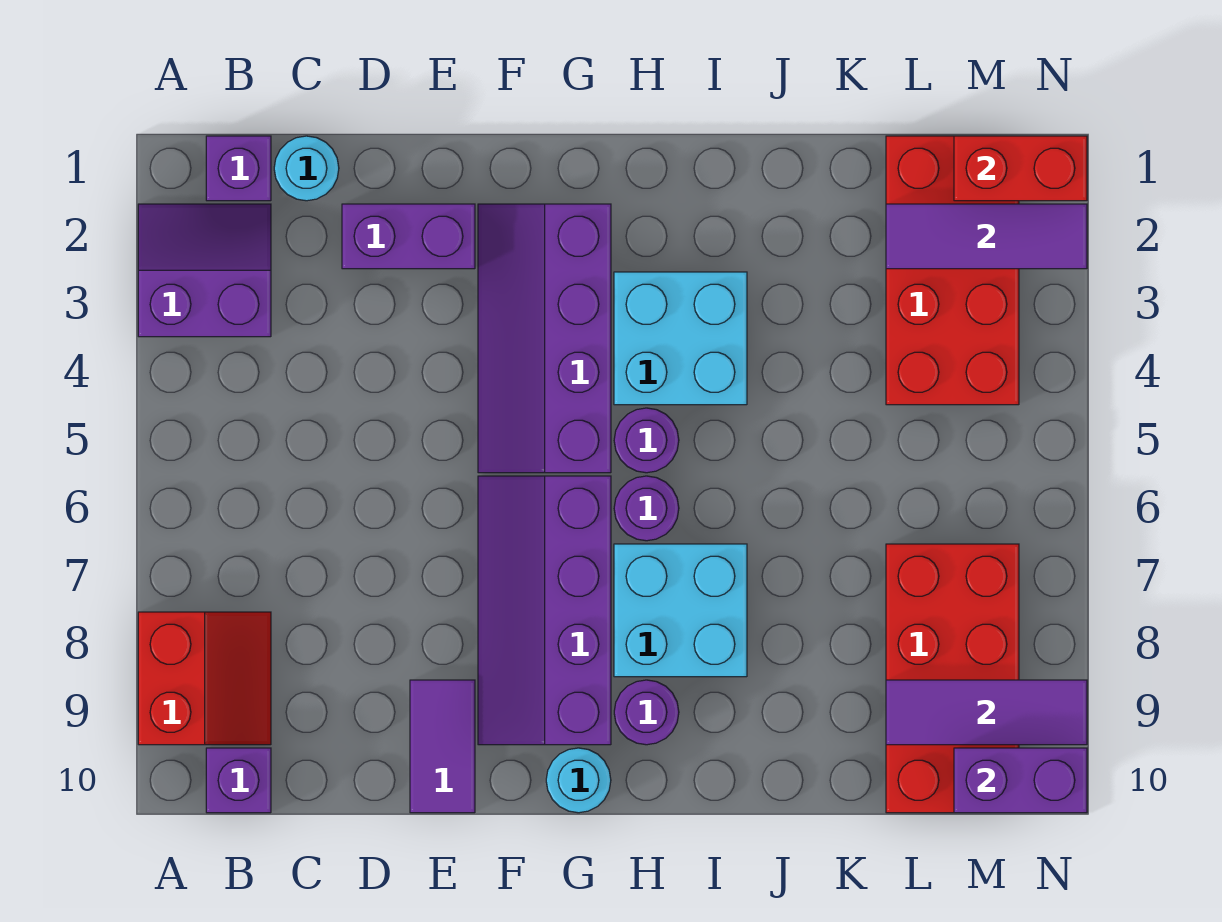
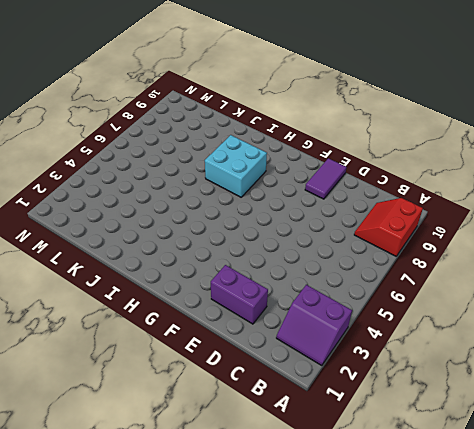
none -> purple 1x1 brick [206,136,271,201]
none -> purple 1x1 brick [206,748,271,813]
none -> cyan 1x1 round brick [274,136,339,201]

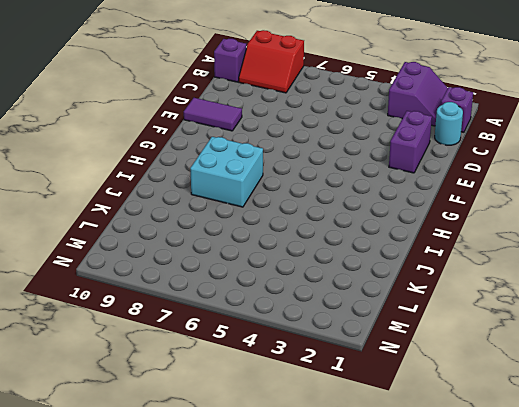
none -> purple 2x4 slope [478,204,611,473]
none -> purple 2x4 slope [478,476,611,745]
none -> cyan 1x1 round brick [546,748,611,813]

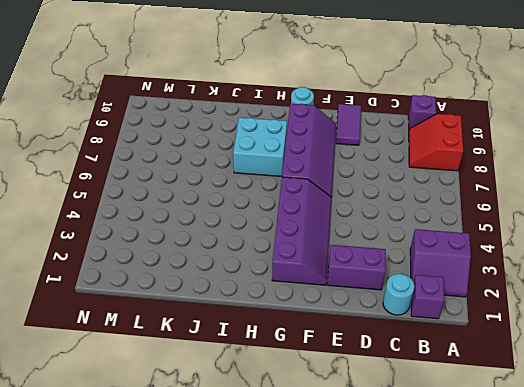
none -> cyan 2x2 brick [614,272,747,405]
none -> purple 1x1 round brick [614,408,679,473]
none -> purple 1x1 round brick [614,476,679,541]

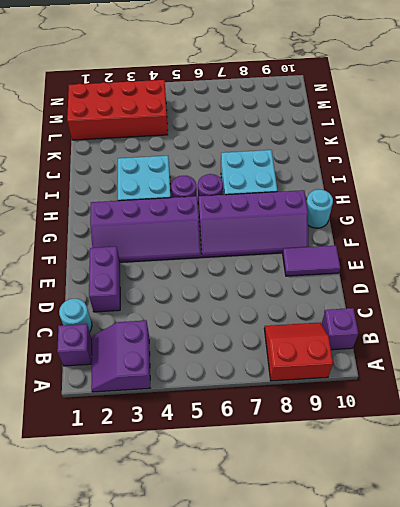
none -> purple 1x1 round brick [614,680,679,745]
none -> red 2x4 brick [886,544,1019,813]
none -> purple 1x3 tile [886,204,1087,269]

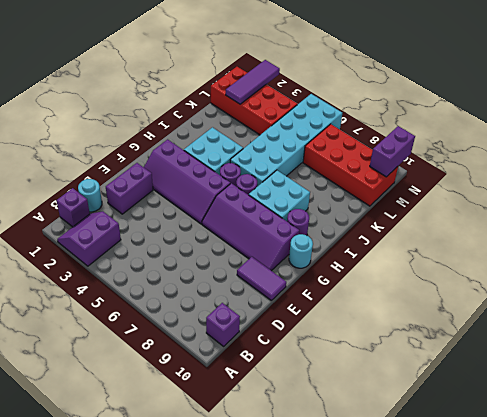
cyan 2x6 brick [230,94,342,186] -> none
none -> red 2x2 slope [138,612,271,745]
none -> purple 1x3 tile [886,680,1087,745]
none -> red 1x2 brick [954,136,1087,201]

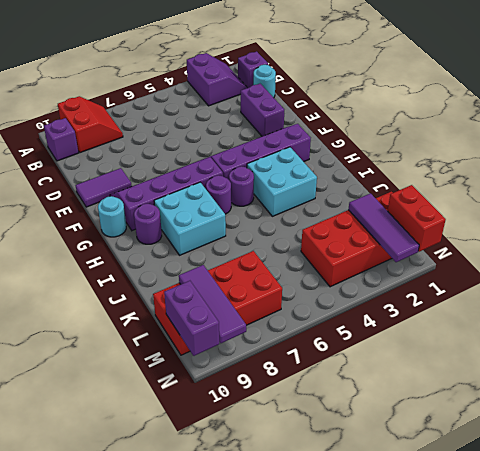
red 2x2 slope [58,96,123,153] -> red 2x2 slope turned to [138,612,271,745]

